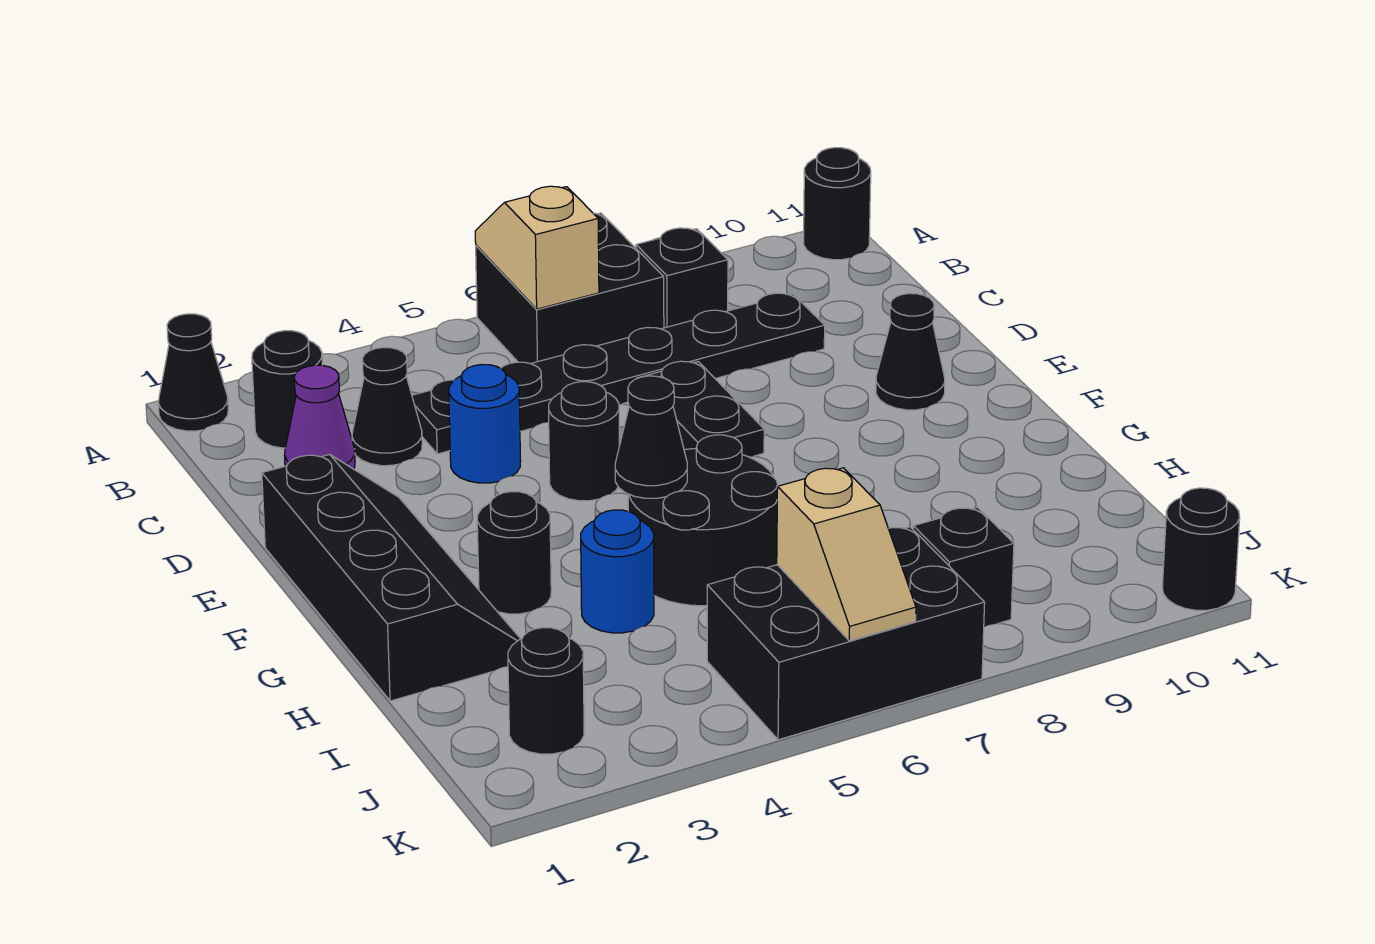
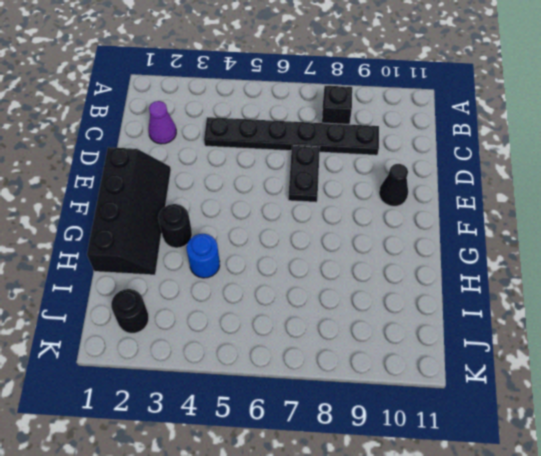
none -> black 1x1 cone [158,314,228,431]
none -> black 2x2 brick [476,213,664,364]
none -> black 1x1 round brick [804,148,871,260]

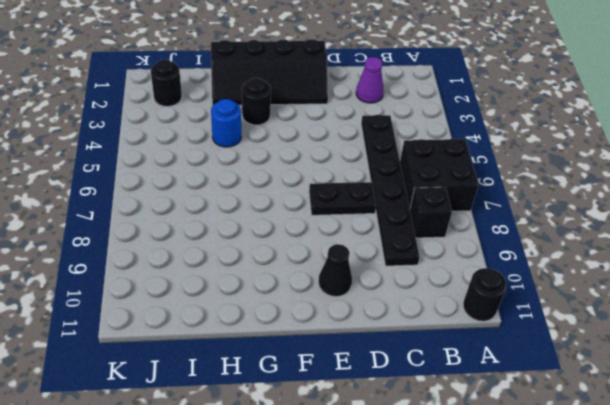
none -> black 1x1 cone [158,314,228,431]
none -> black 1x1 round brick [252,331,322,448]
none -> black 1x1 cone [352,347,422,466]

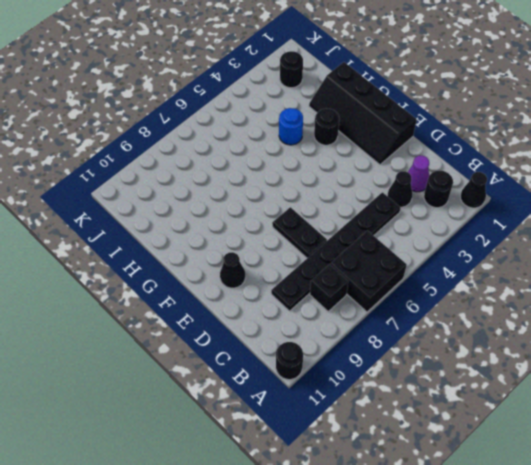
none -> blue 1x1 round brick [449,364,521,483]
none -> black 1x1 round brick [549,382,619,501]
none -> black 2x2 round brick [628,435,778,606]

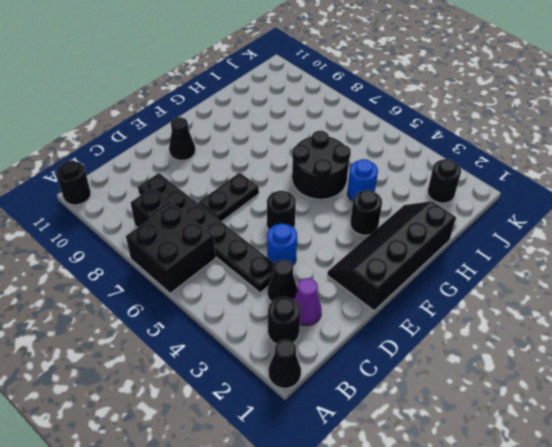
none -> black 2x3 brick [707,527,985,740]
none -> black 1x1 brick [913,507,1014,627]
none -> black 1x1 round brick [1162,488,1240,610]

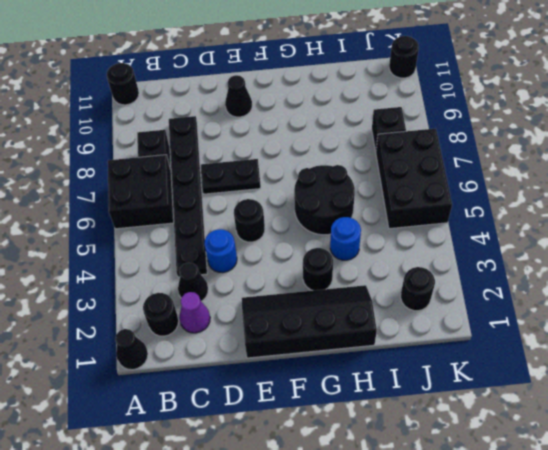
none -> tan 1x2 slope [475,186,599,309]
none -> black 1x1 cone [615,376,687,498]
none -> tan 1x2 slope [777,468,916,641]

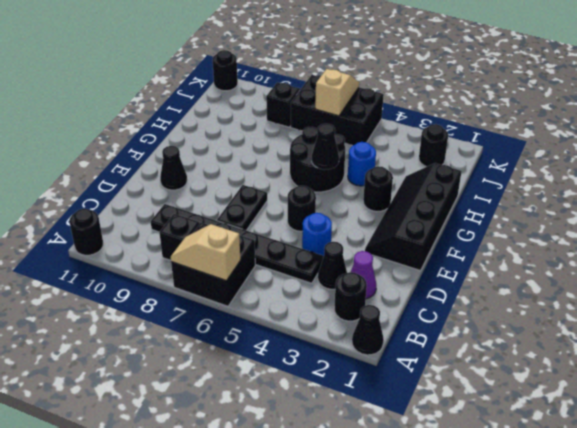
tan 1x2 slope [171,224,240,281] -> tan 1x2 slope turned to [475,186,599,309]

